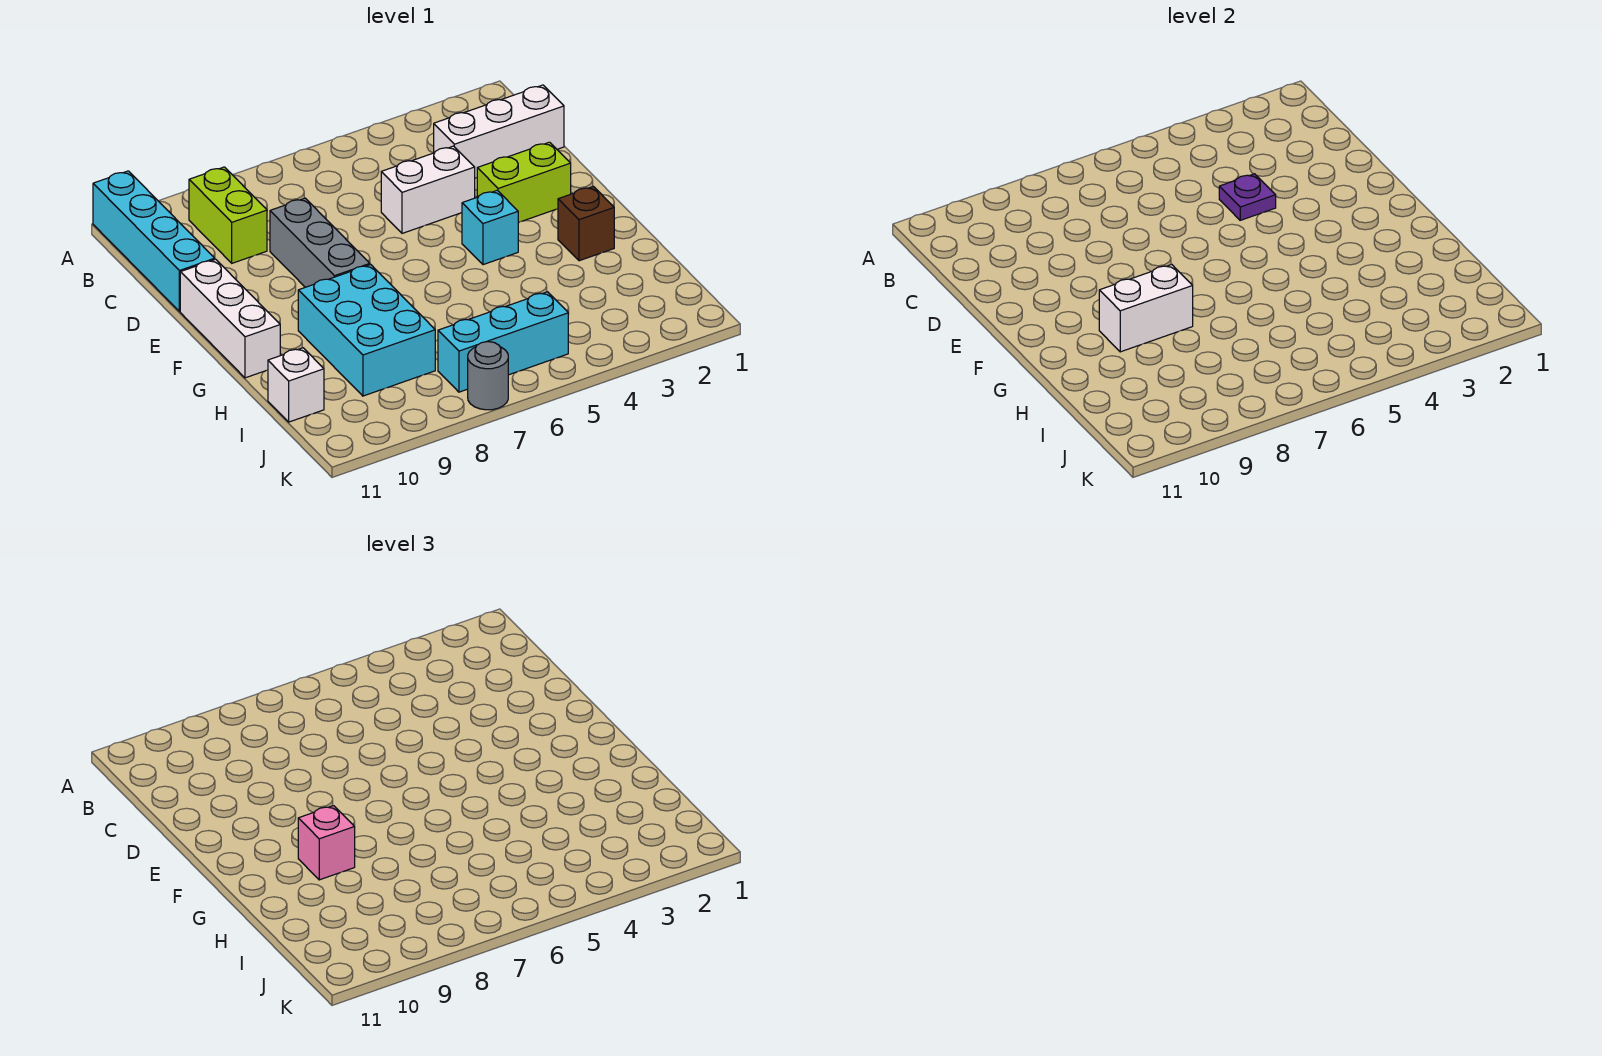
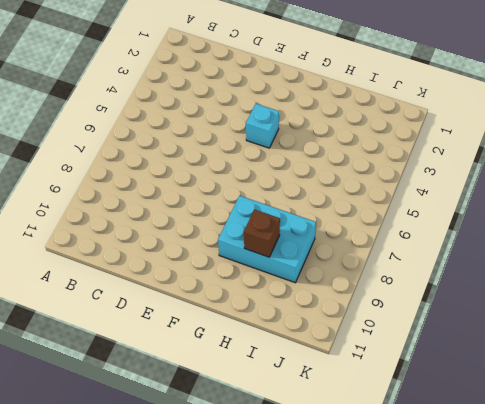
brown 1x1 brick [244,209,280,257] -> brown 1x1 brick moved to [558,186,614,261]
none -> cyan 1x4 brick [93,171,215,312]
none -> lime 1x2 brick [189,167,267,263]
none -> white 1x3 brick [434,85,564,178]

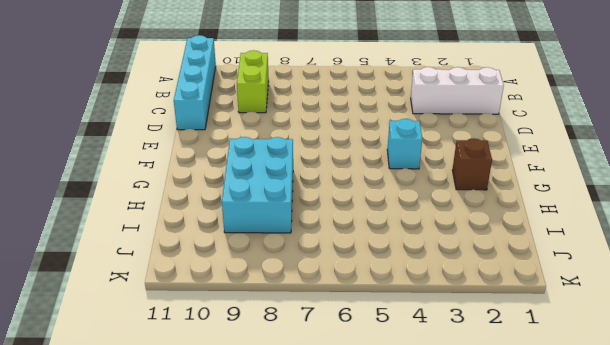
none -> white 1x2 brick [381,146,475,233]
none -> grey 1x3 brick [270,198,370,287]
none -> lime 1x2 brick [477,142,571,223]

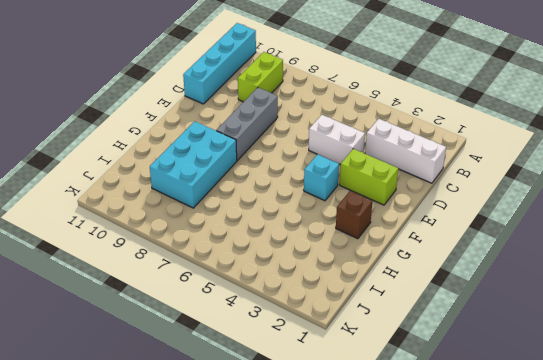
none -> white 1x3 brick [180,259,280,378]
none -> white 1x1 brick [268,348,324,422]
none -> cyan 1x3 brick [438,292,568,392]

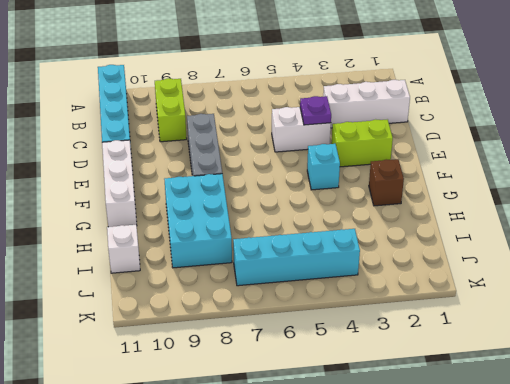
cyan 1x4 brick [233,229,360,286] -> cyan 1x3 brick [438,292,568,392]
none -> grey 1x1 round brick [468,342,508,410]
none -> white 1x2 brick [1099,265,1193,352]
none -> pink 1x1 brick [298,806,355,880]

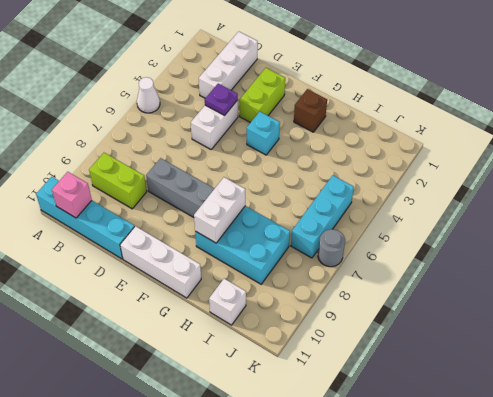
white 1x1 cone [137,77,160,113] -> none
pink 1x1 brick [52,172,92,218] -> pink 1x1 brick moved to [298,806,355,880]

